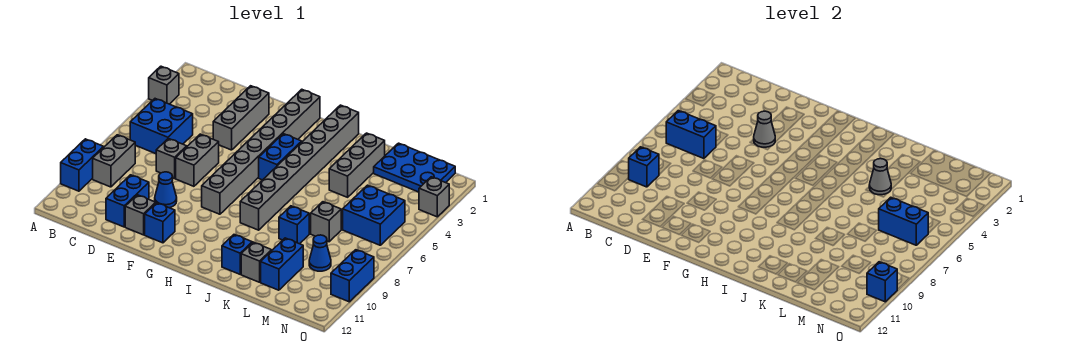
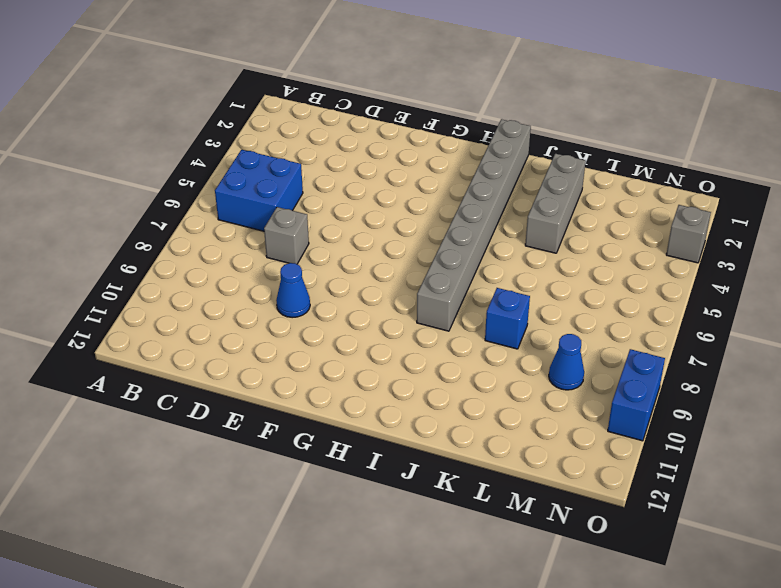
none -> grey 1x1 brick [149,66,179,104]
none -> blue 1x2 brick [61,139,104,191]
none -> grey 1x2 brick [93,135,135,187]
none -> blue 1x2 brick [106,175,149,227]

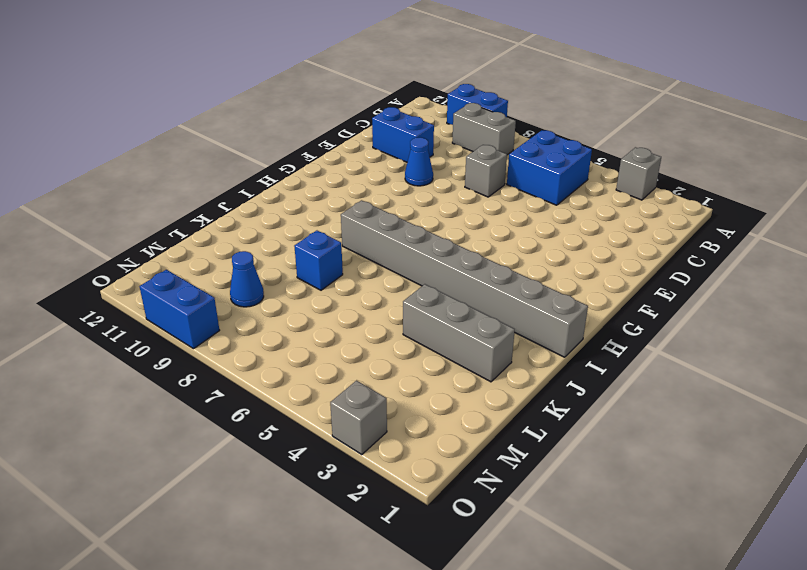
none -> grey 1x3 brick [213,86,269,150]
none -> grey 1x2 brick [176,134,219,186]
none -> grey 1x1 brick [125,195,156,235]
none -> blue 1x1 brick [145,203,175,243]

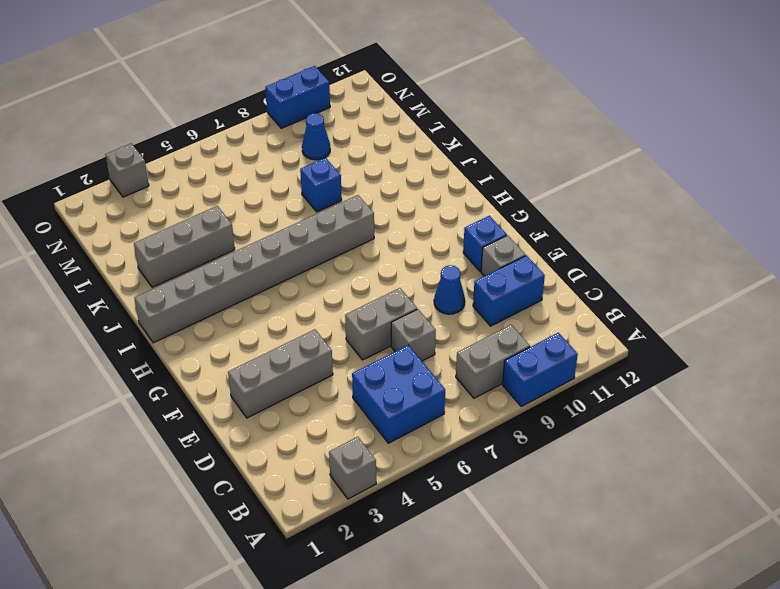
none -> grey 1x8 brick [202,89,320,214]
none -> blue 1x2 brick [259,134,302,180]
none -> blue 1x1 brick [222,235,252,274]
none -> grey 1x1 brick [241,242,272,282]

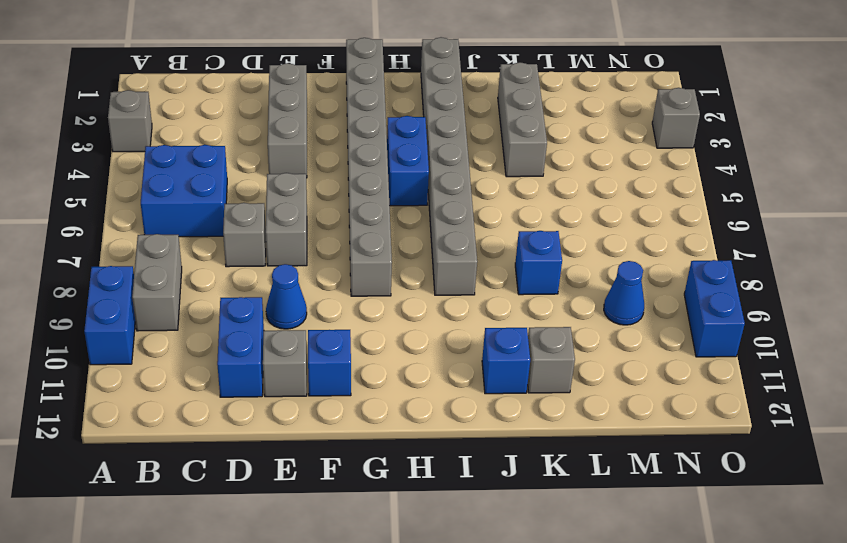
none -> blue 2x3 plate [374,143,455,192]
none -> grey 1x1 brick [311,202,341,242]
none -> blue 1x2 brick [261,238,303,290]
none -> blue 2x2 brick [343,185,405,245]

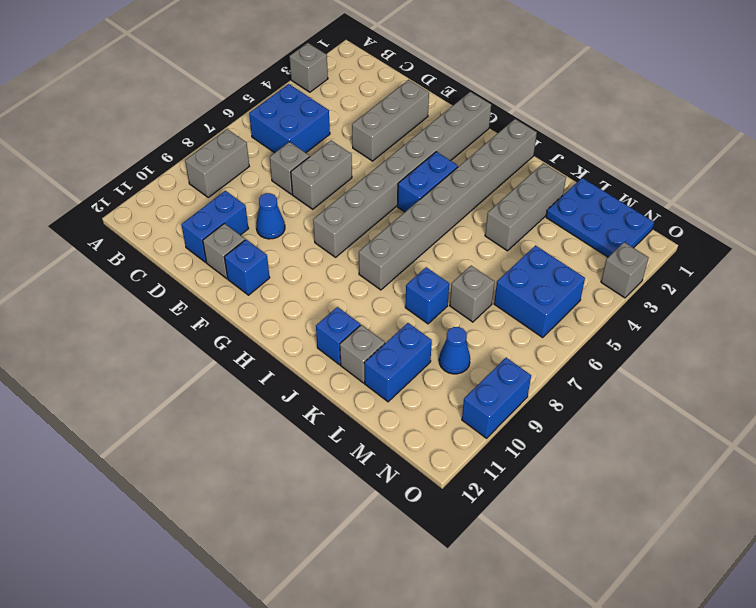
none -> blue 1x2 brick [61,139,104,191]
none -> blue 1x2 brick [666,111,716,158]
none -> blue 1x1 brick [629,147,659,187]
none -> grey 1x1 cone [754,111,775,148]

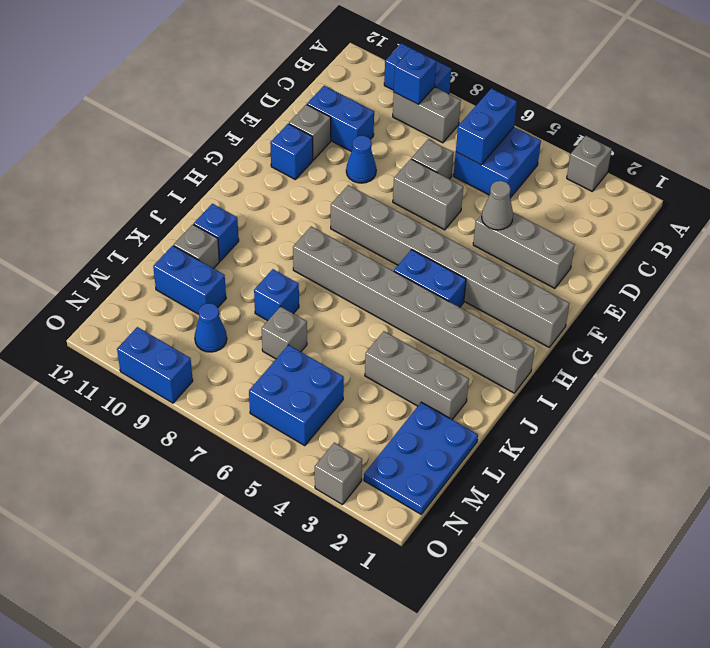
none -> grey 1x1 cone [869,159,891,195]
none -> blue 1x2 brick [879,197,928,245]
none -> blue 1x1 brick [867,262,897,302]

